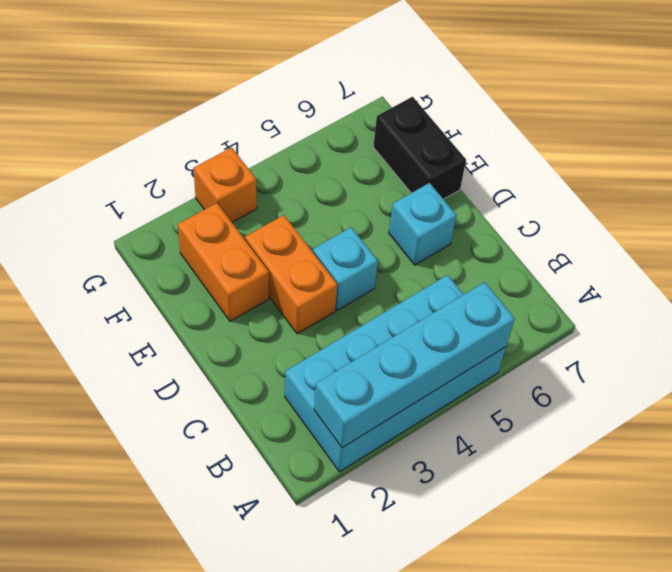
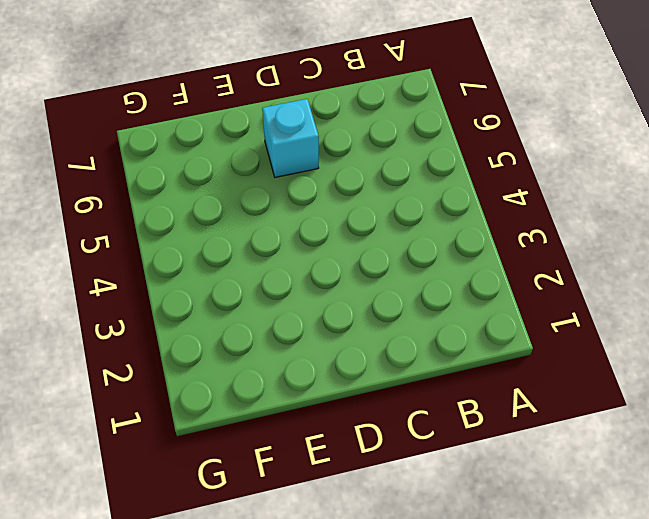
none -> cyan 2x4 brick [285,275,506,472]
none -> orange 1x2 brick [245,215,337,334]

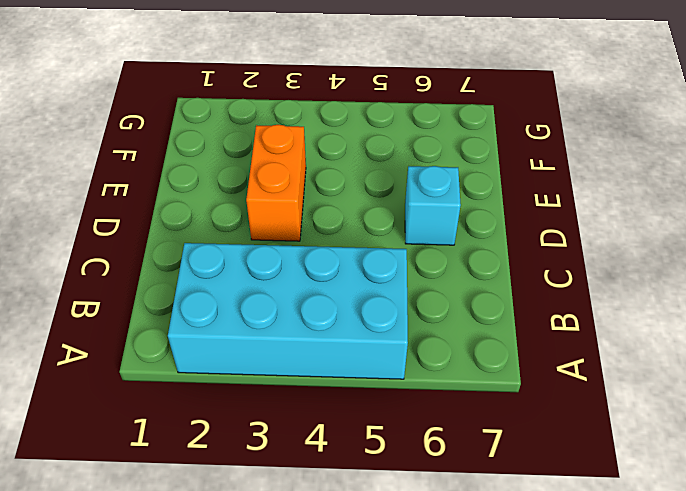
none -> cyan 1x1 brick [313,227,378,310]
none -> orange 1x2 brick [178,203,269,321]

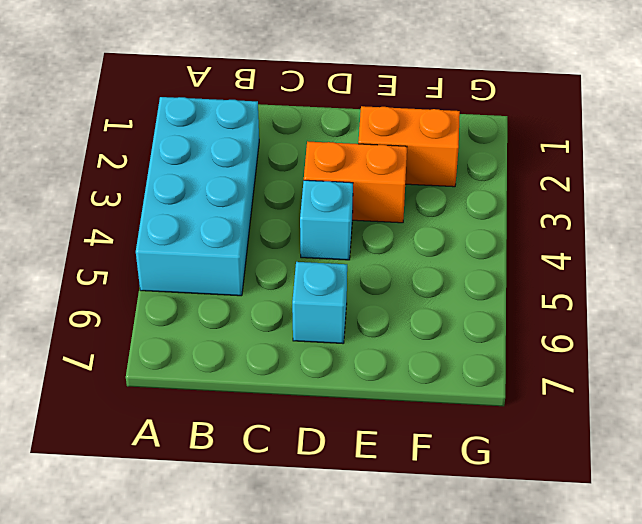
none -> black 1x2 brick [373,97,466,199]
none -> orange 1x1 brick [193,147,257,222]

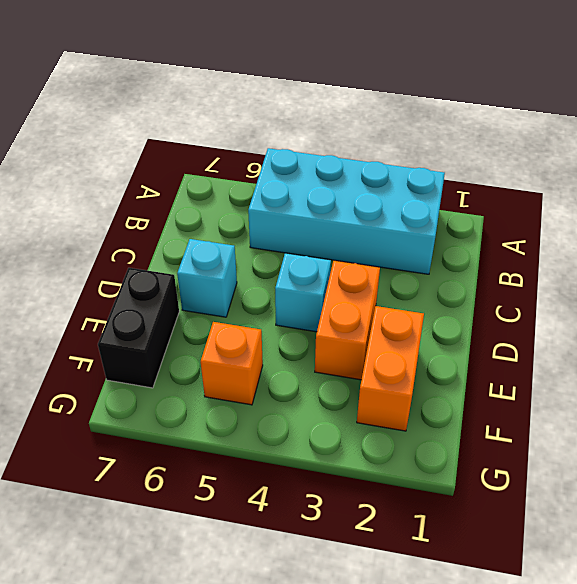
orange 1x1 brick [201,322,263,405] -> orange 1x1 brick moved to [193,147,257,222]
none -> cyan 1x4 brick [314,282,515,448]

